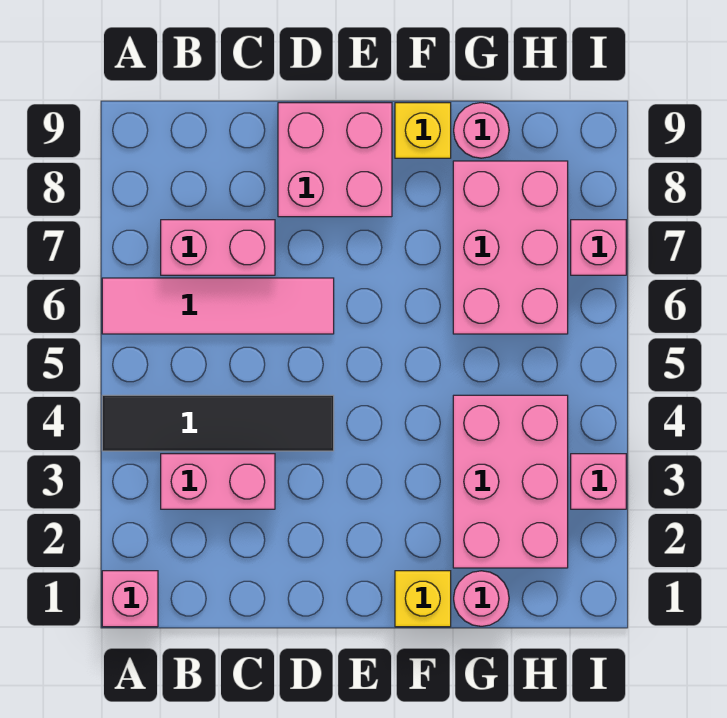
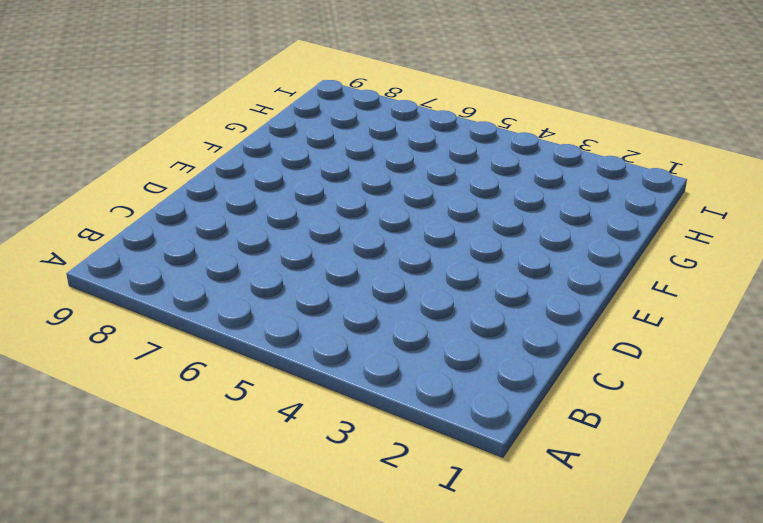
none -> pink 1x1 brick [102,571,158,627]
none -> black 1x4 tile [102,395,334,451]
none -> pink 1x4 tile [102,278,334,334]

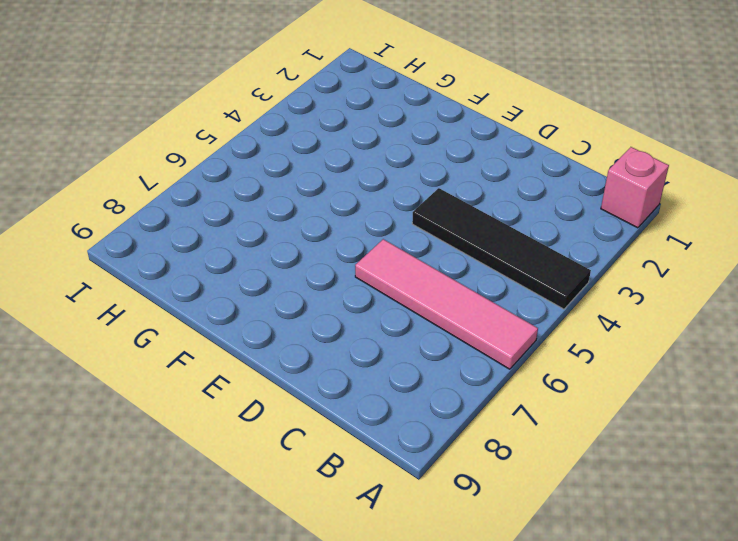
none -> pink 1x2 brick [161,454,275,509]
none -> pink 1x2 brick [161,220,275,275]
none -> pink 2x2 brick [278,103,392,217]

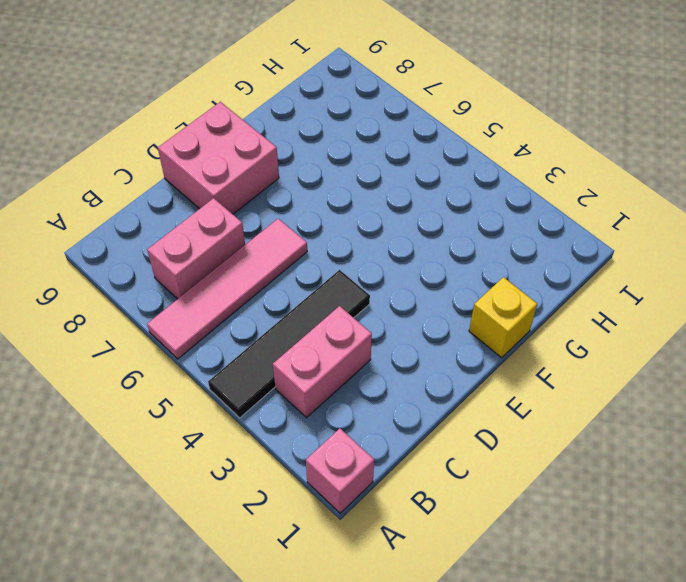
none -> yellow 1x1 brick [395,103,451,158]
none -> pink 1x1 round brick [454,571,509,626]
none -> pink 2x3 brick [453,395,568,568]

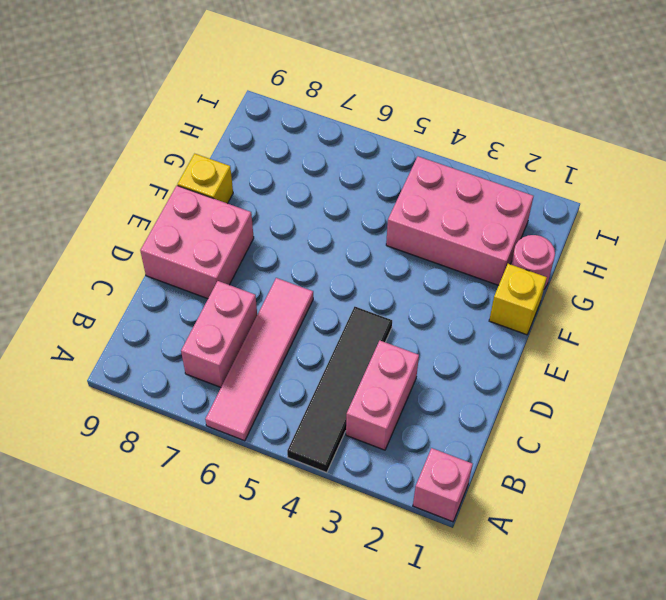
none -> pink 2x3 brick [453,161,568,334]
none -> pink 1x1 round brick [454,103,509,158]
none -> pink 1x1 brick [571,454,626,509]

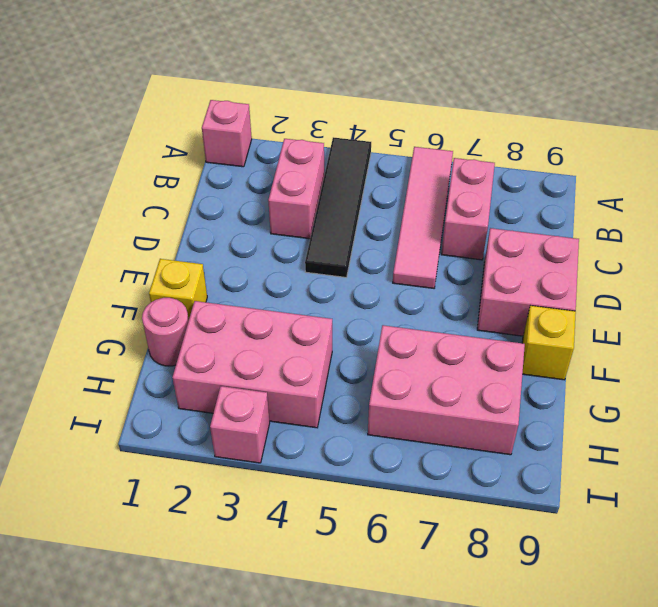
none -> pink 1x1 round brick [454,103,509,158]
none -> pink 1x1 brick [571,220,626,275]

